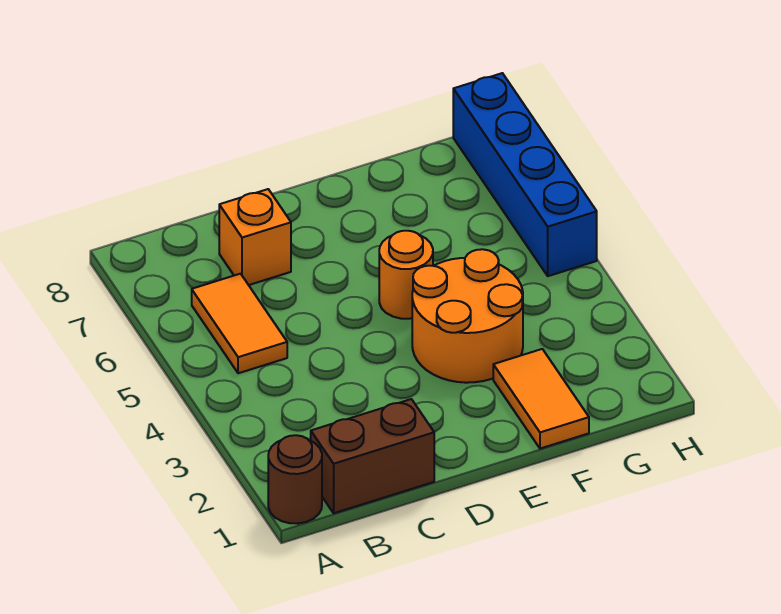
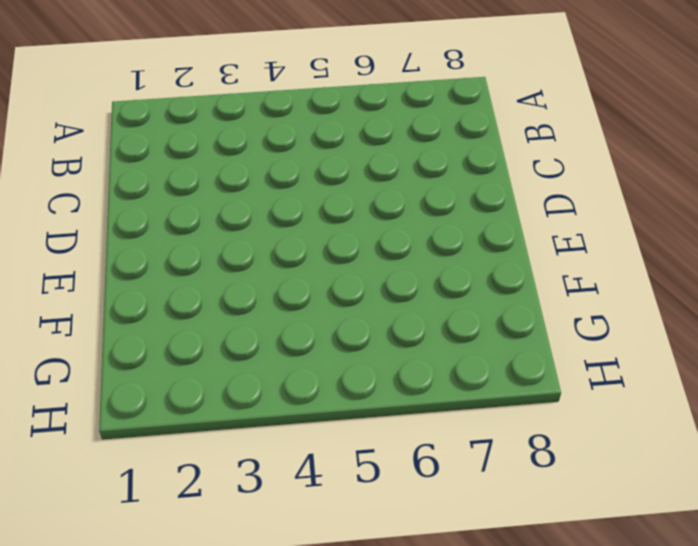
none -> brown 1x1 round brick [268,435,322,524]
none -> brown 1x2 brick [311,399,434,513]

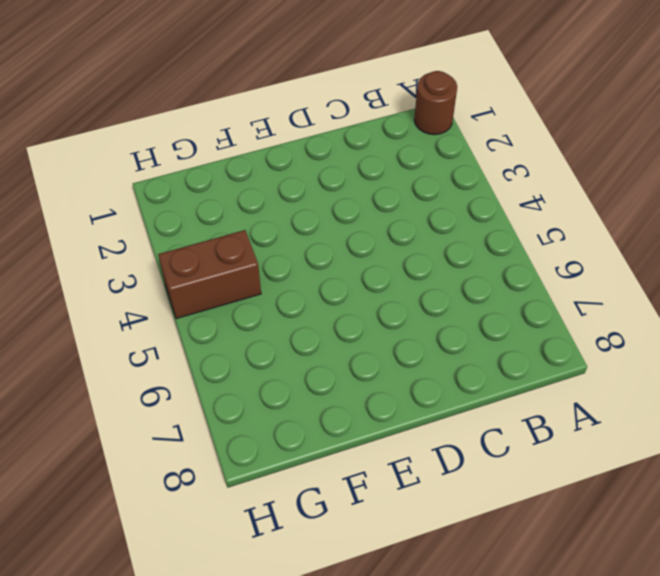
brown 1x2 brick [158,230,261,319] -> brown 1x2 brick moved to [311,399,434,513]
none -> orange 1x2 tile [192,274,287,373]
none -> orange 1x1 brick [219,189,291,285]

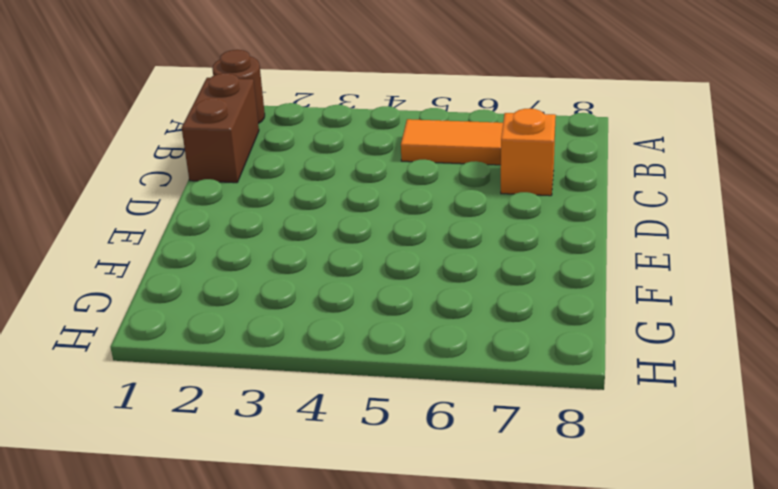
none -> orange 2x2 round brick [412,249,523,383]
none -> orange 1x1 round brick [379,231,433,319]

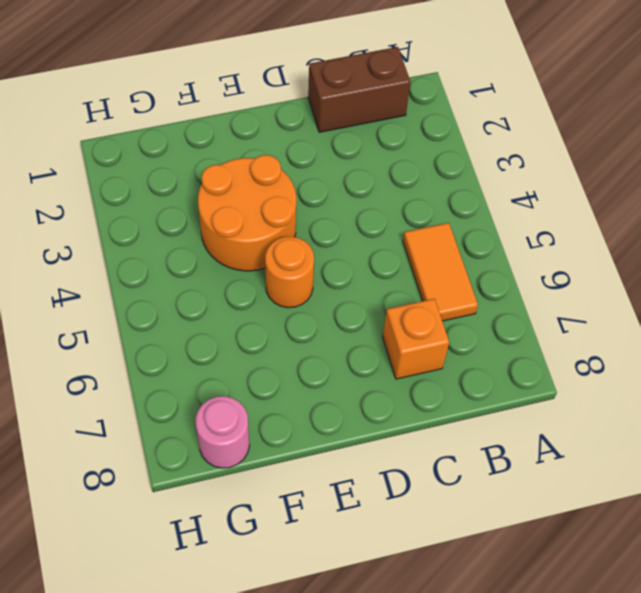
pink 1x1 round brick [196,396,250,468] -> none
none -> brown 1x1 round brick [268,435,322,524]
none -> orange 1x2 tile [493,349,589,449]

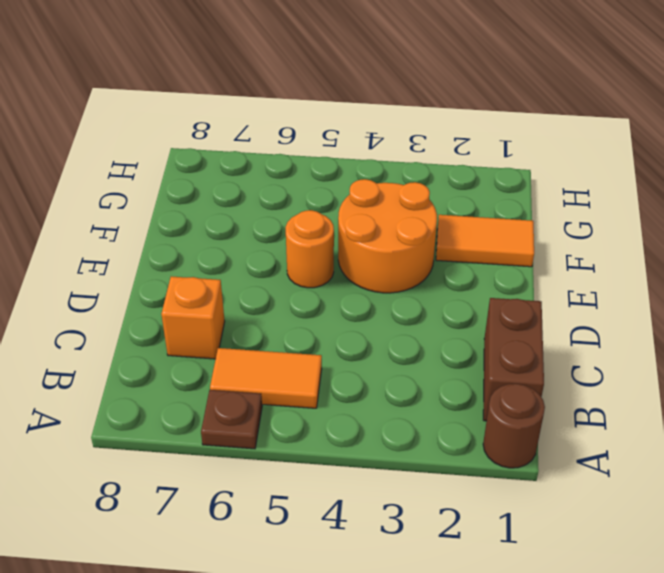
brown 1x1 plate [201,390,262,449] -> none
none -> blue 1x4 brick [453,73,597,276]

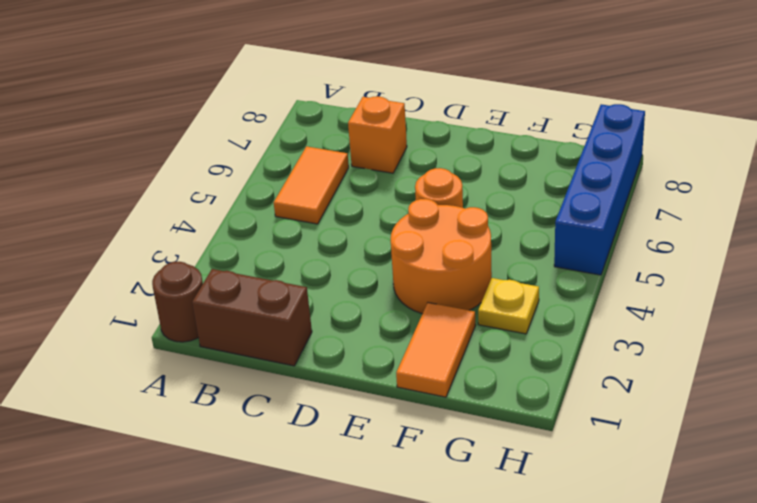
yellow 1x1 plate [478,278,539,334] -> none

